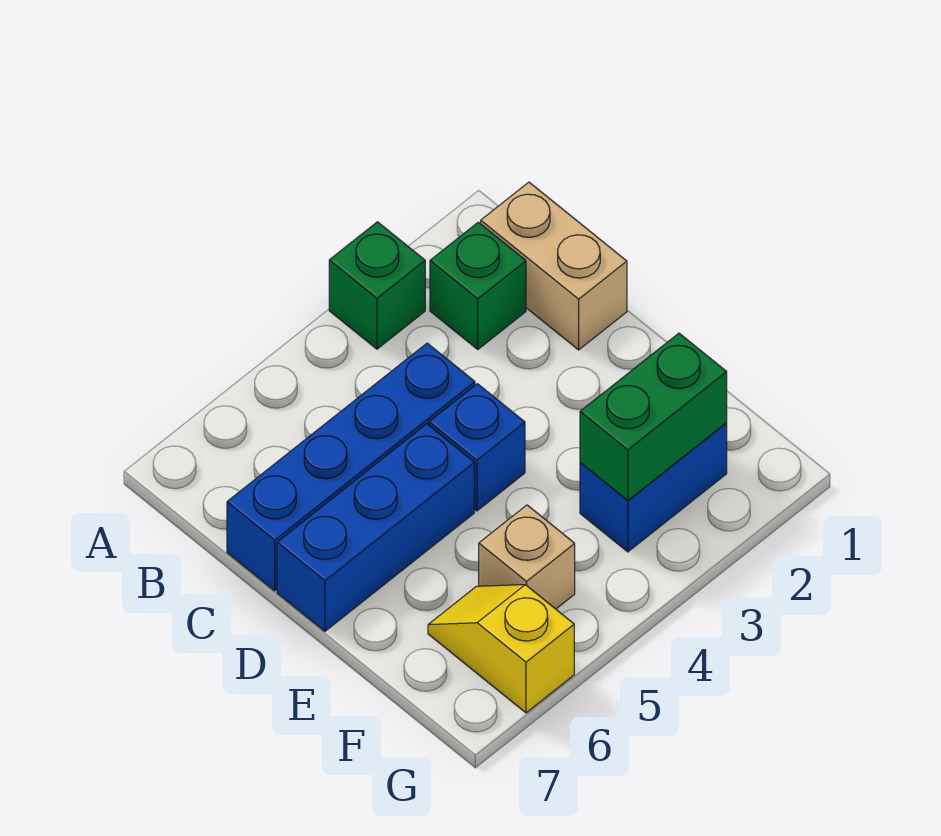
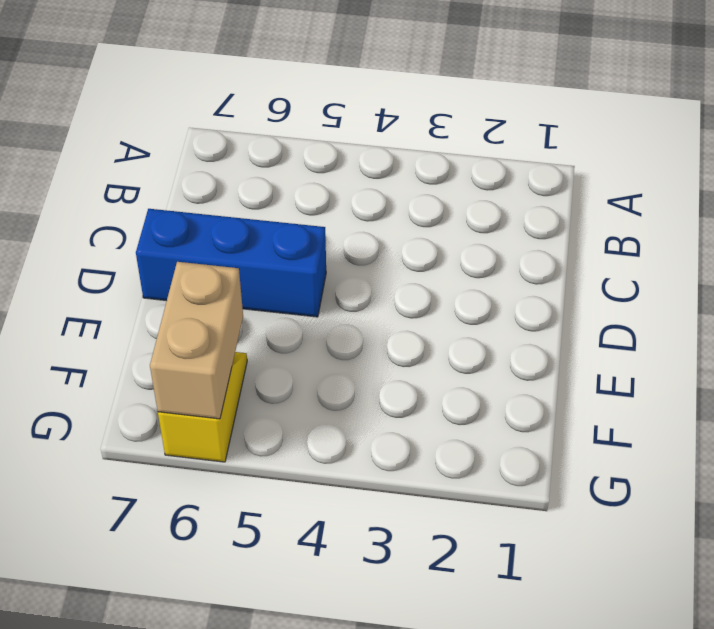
tan 1x2 brick [150,262,243,419] -> tan 1x2 brick moved to [481,182,627,350]
none -> green 1x1 brick [329,222,425,349]
none -> green 1x1 brick [430,222,526,349]

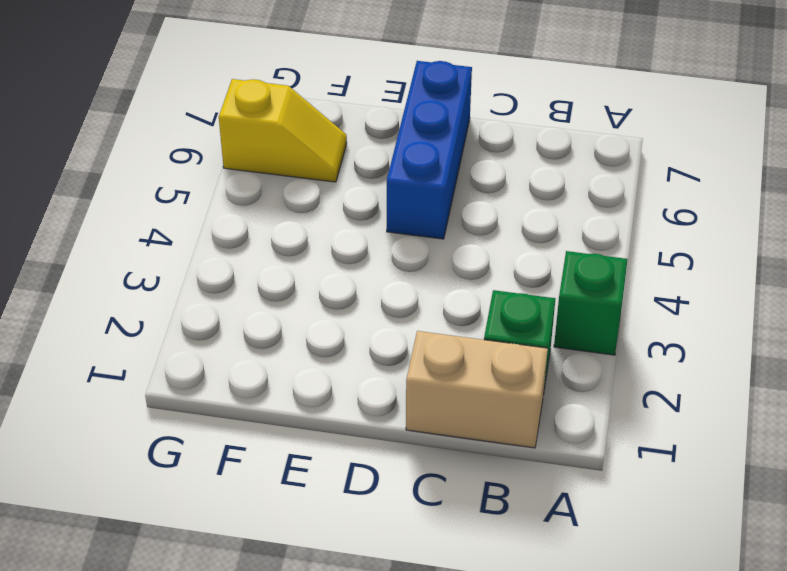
none -> blue 1x4 brick [227,343,475,591]
none -> blue 1x1 brick [429,384,525,511]

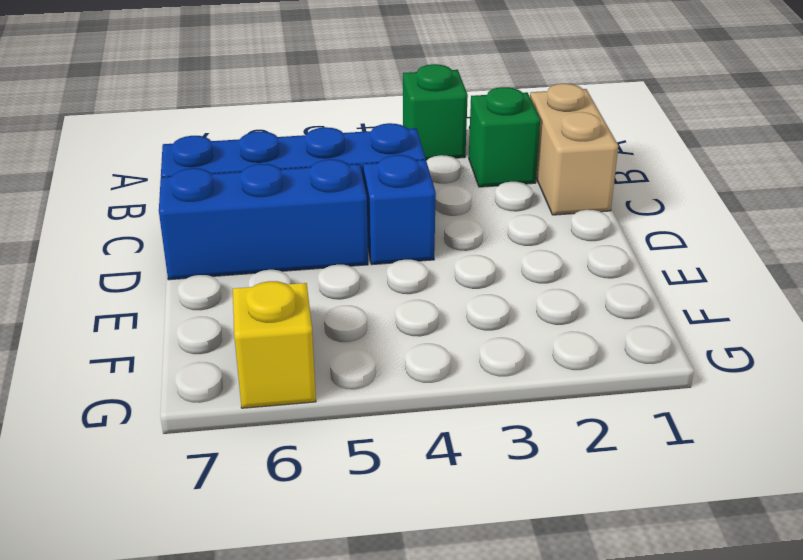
none -> blue 1x2 brick [580,423,727,552]
none -> tan 1x1 brick [479,505,575,609]

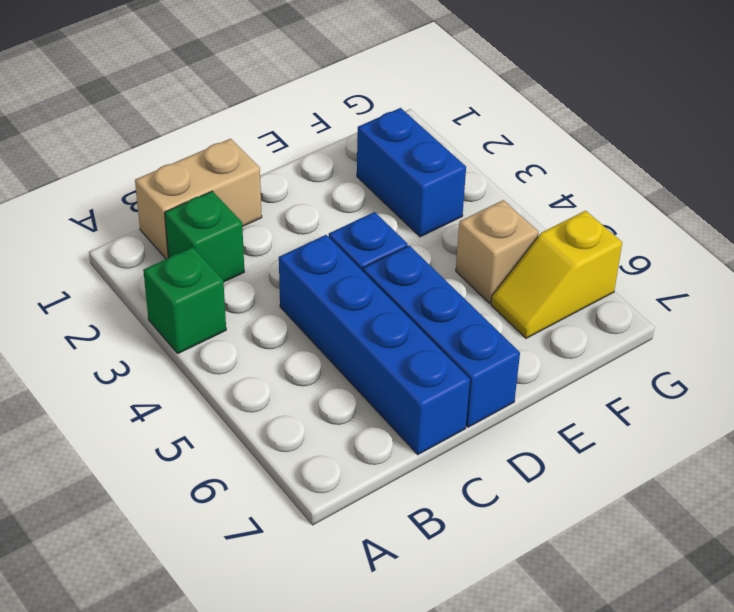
none -> green 1x2 brick [580,333,727,501]

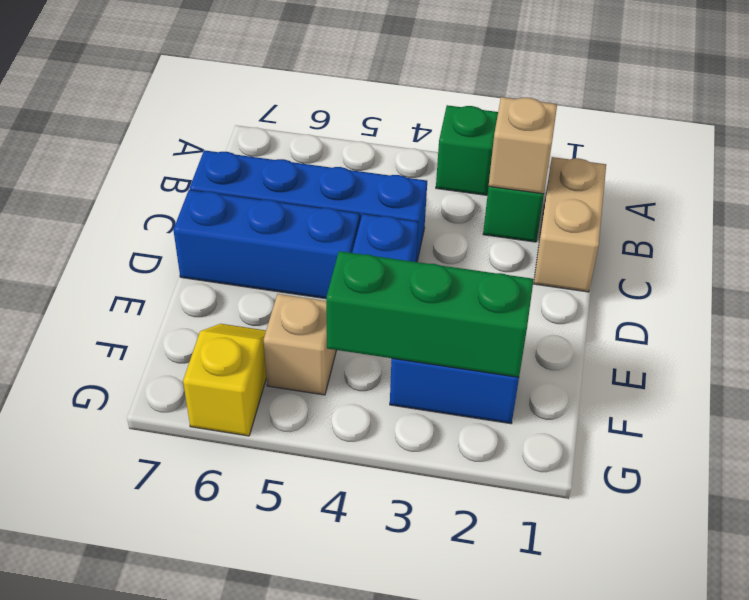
tan 1x1 brick [489,97,557,194] -> none
green 1x3 brick [326,251,534,377] -> green 1x2 brick [580,333,727,501]

